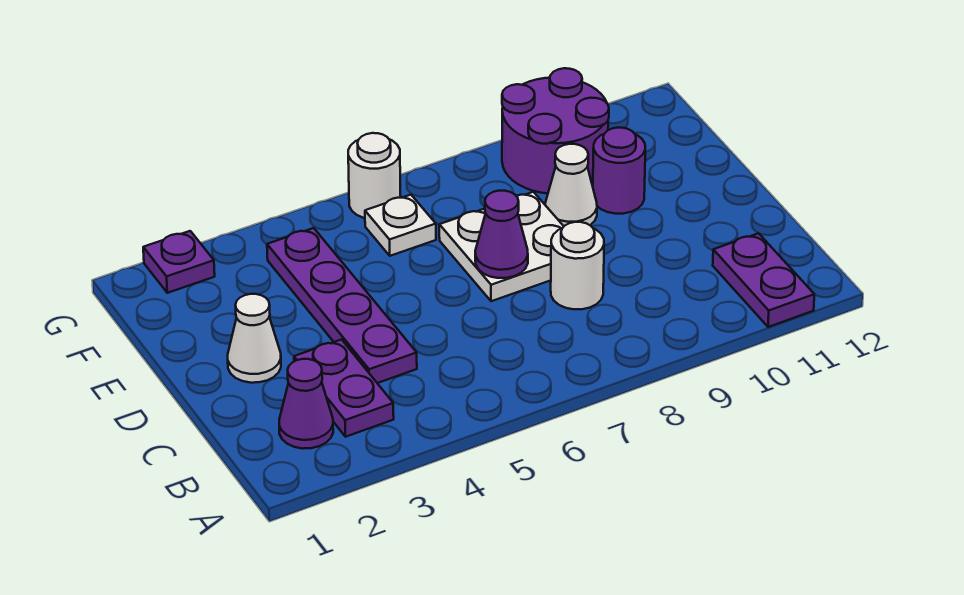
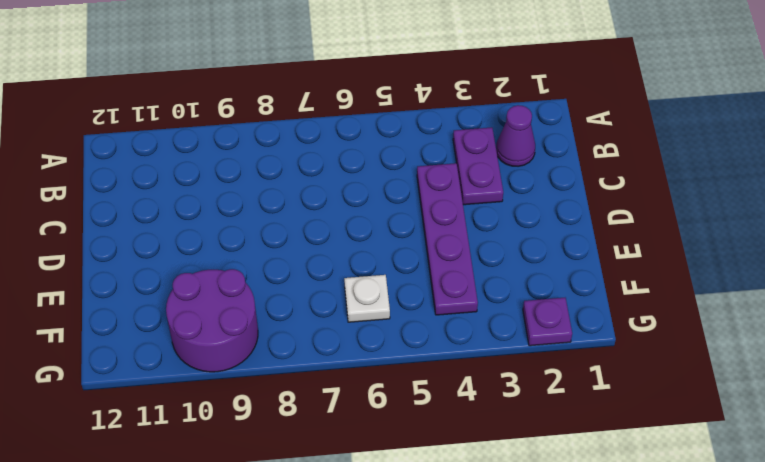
none -> purple 1x2 plate [713,233,814,327]
none -> white 1x1 round brick [551,222,604,309]
none -> white 1x1 cone [228,294,281,383]

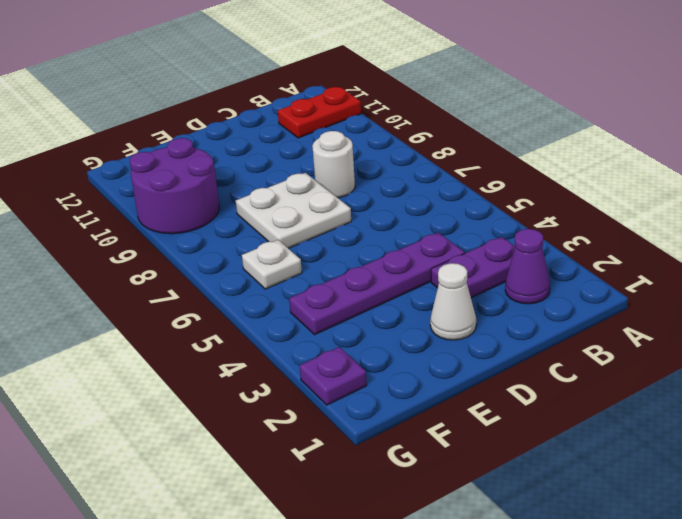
red 1x2 plate [278,87,361,138] -> purple 1x2 plate [713,233,814,327]
none -> white 1x1 cone [545,144,597,226]
none -> purple 1x1 round brick [593,128,645,214]
none -> white 1x1 round brick [348,133,401,218]

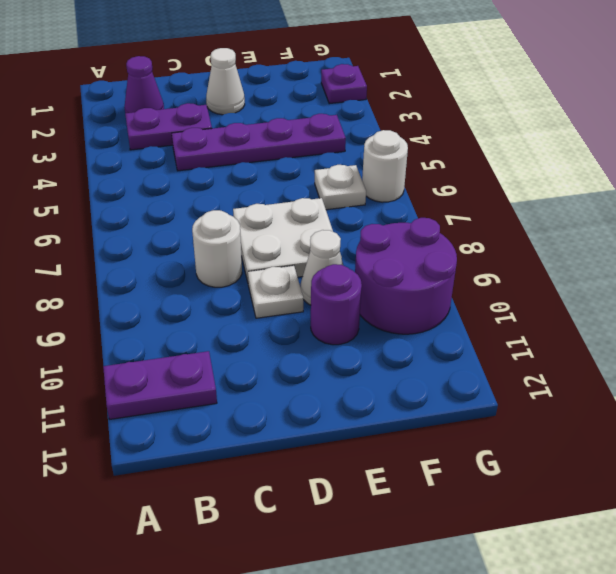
white 1x1 plate [248,266,303,318] -> none
none -> purple 1x1 cone [475,191,528,278]

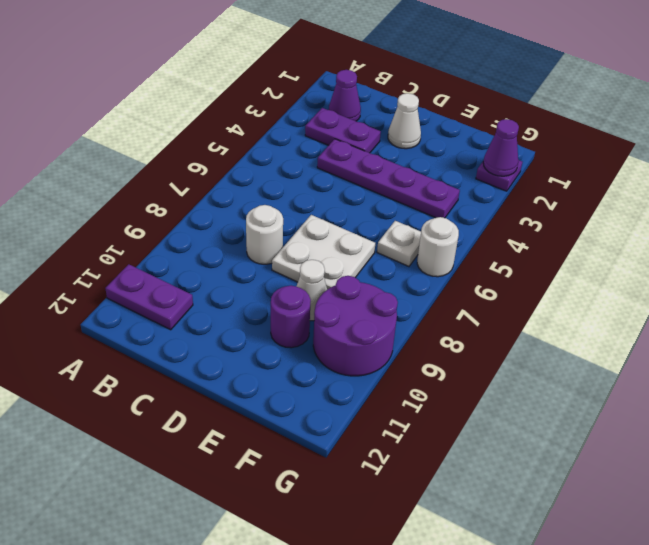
purple 1x1 cone [483,119,519,176] -> purple 1x1 cone moved to [475,191,528,278]

